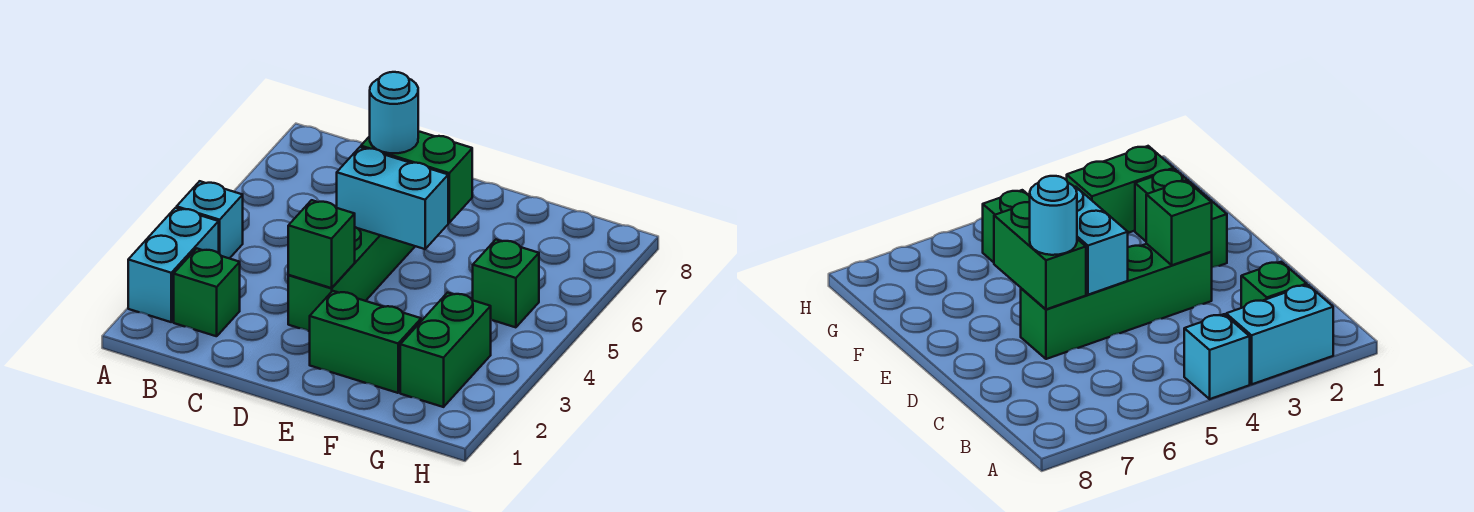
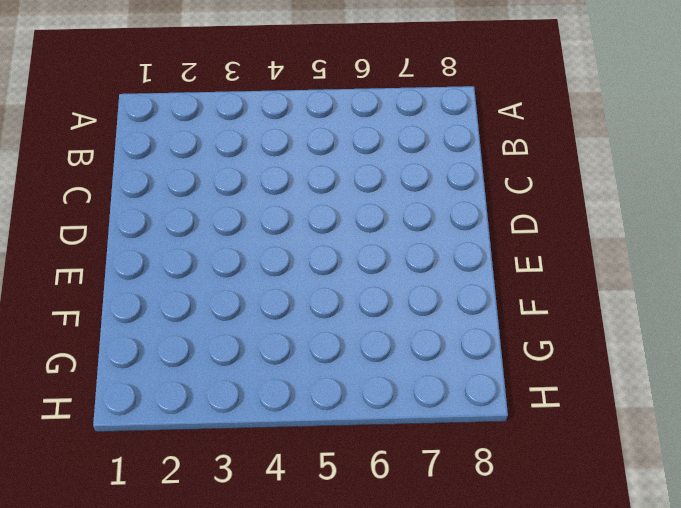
none -> cyan 1x2 brick [128,208,219,322]
none -> cyan 1x1 brick [177,181,243,259]

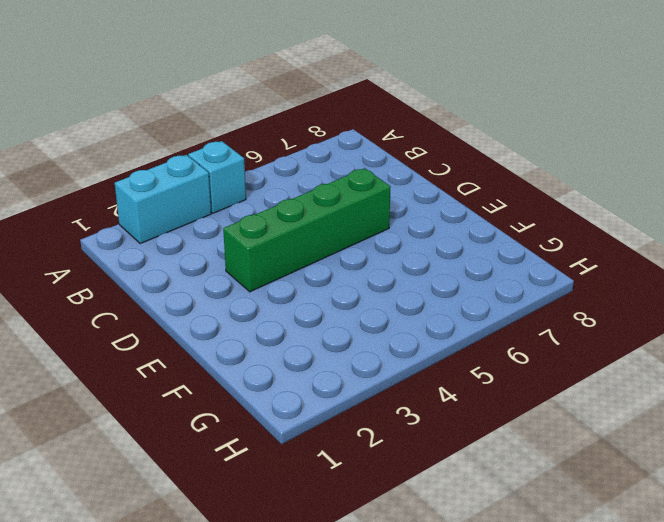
none -> green 1x1 brick [174,248,240,336]
none -> green 1x2 brick [309,291,421,393]

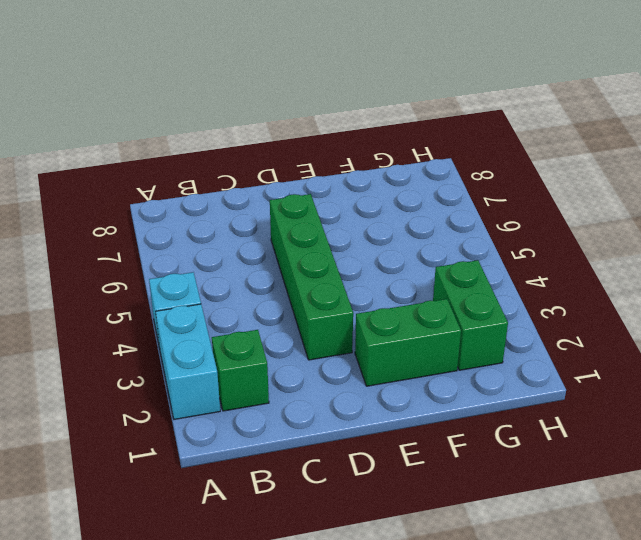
none -> green 1x1 brick [473,240,539,327]
none -> green 1x1 brick [288,200,355,288]

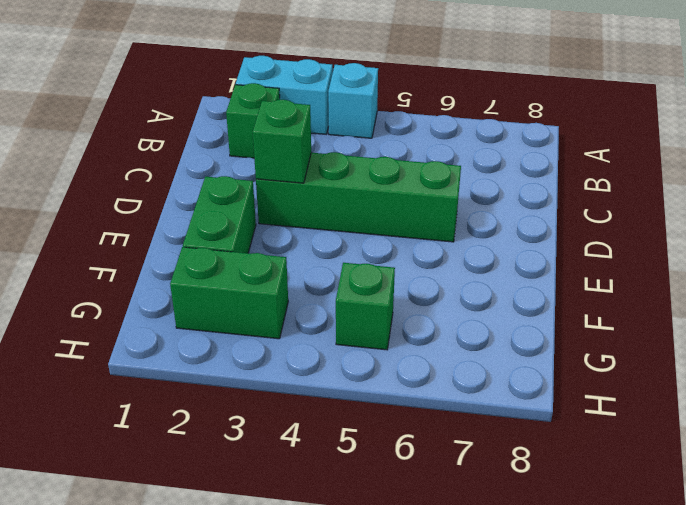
none -> cyan 1x2 brick [337,147,448,249]
none -> green 1x2 brick [361,131,472,222]

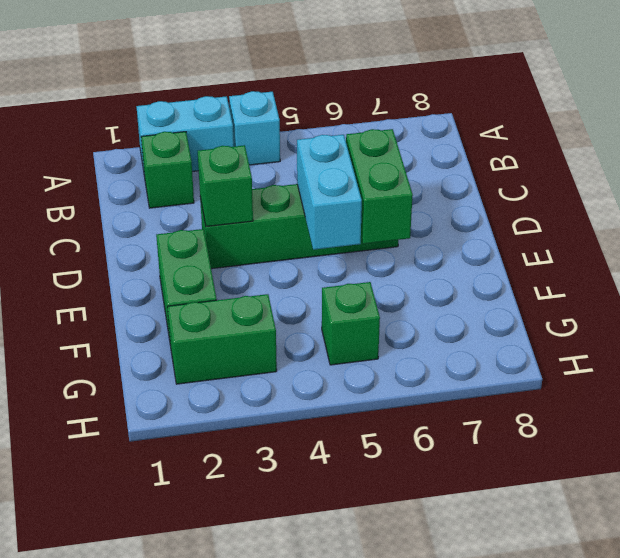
none -> cyan 1x1 round brick [370,72,418,153]

